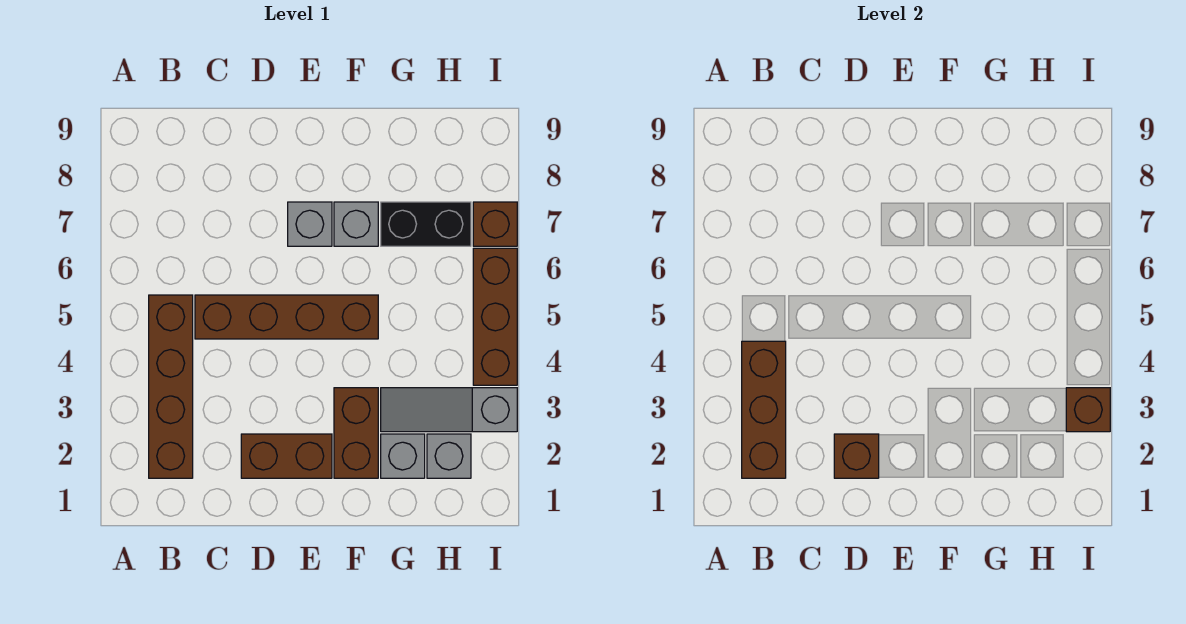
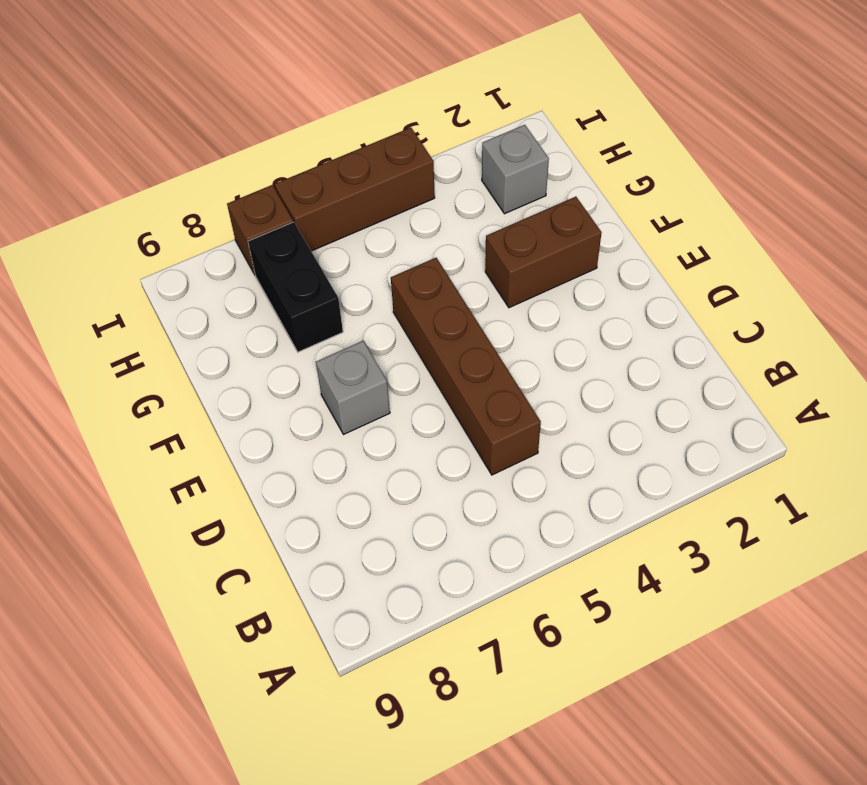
none -> brown 1x4 brick [149,295,193,478]
none -> brown 1x2 brick [241,434,332,478]
none -> grey 1x1 brick [334,202,378,246]

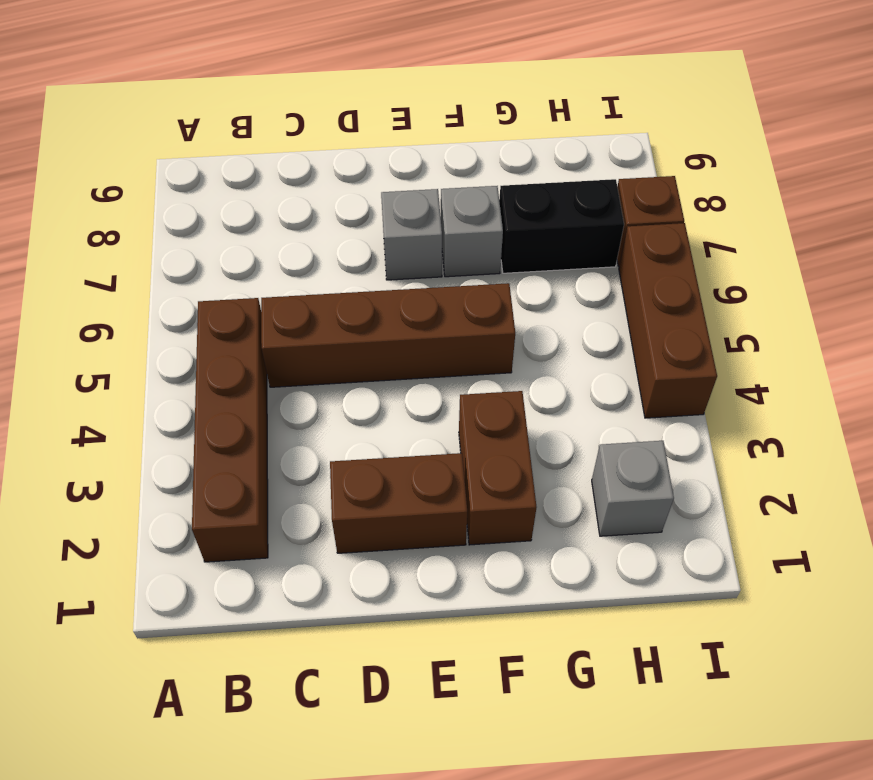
none -> grey 1x1 brick [381,434,425,478]
none -> grey 1x3 slope [381,388,517,432]
none -> brown 1x3 brick [742,341,786,478]

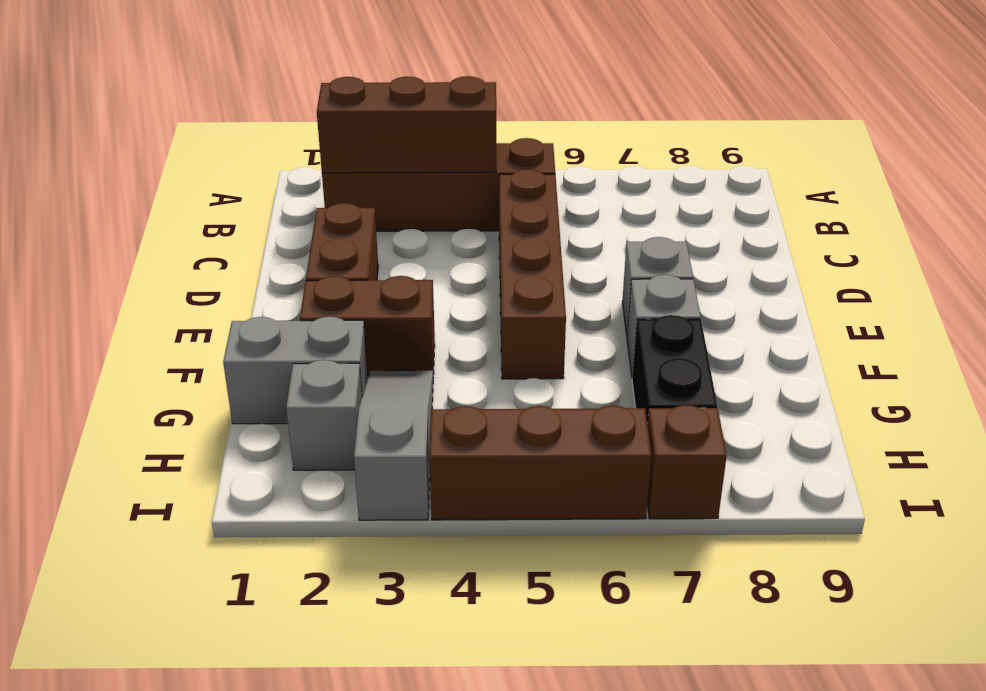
grey 1x2 brick [223,317,368,424] -> grey 1x1 brick [381,434,425,478]
none -> brown 1x1 brick [834,434,879,478]
none -> brown 1x1 brick [1066,388,1110,432]

